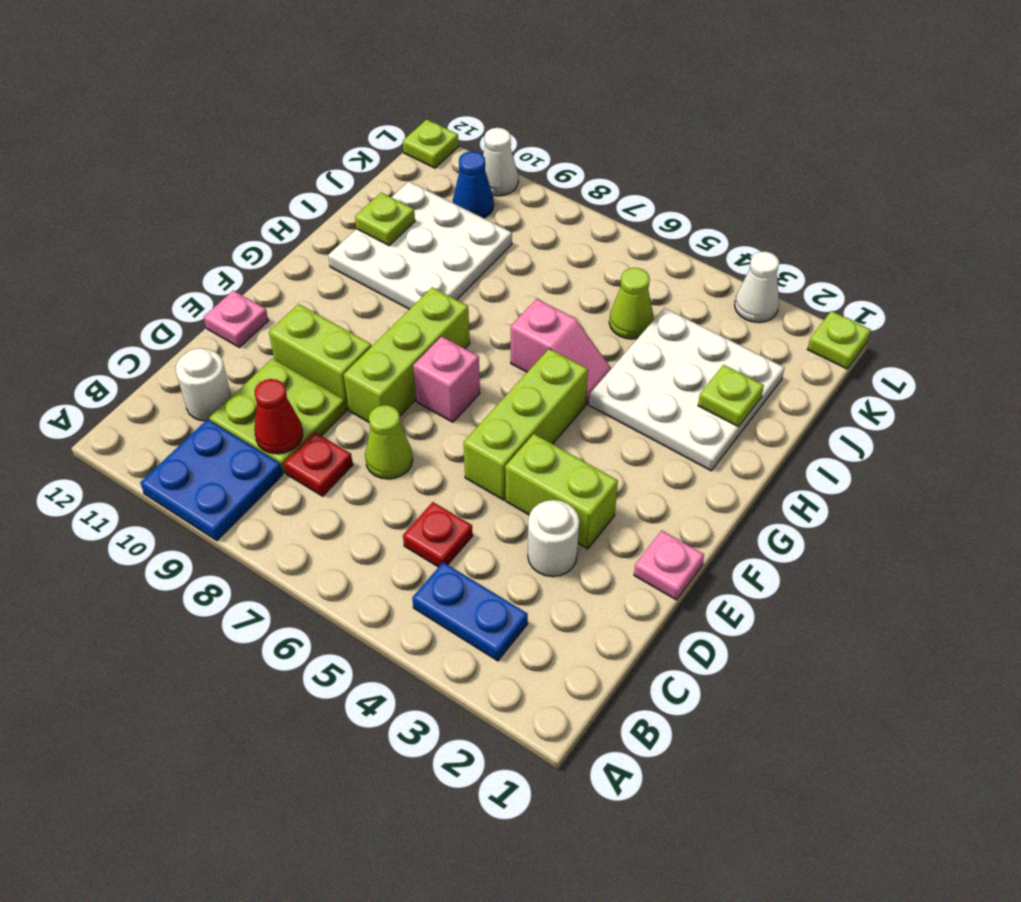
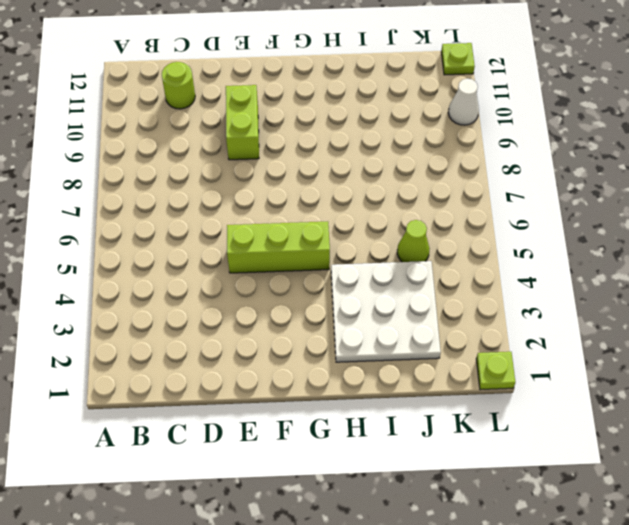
lime 1x1 round brick [162,62,195,109] -> white 1x1 round brick [176,348,231,421]
none -> blue 2x2 plate [140,419,283,541]
none -> blue 1x2 plate [412,562,528,661]
none -> red 1x1 plate [403,502,473,567]

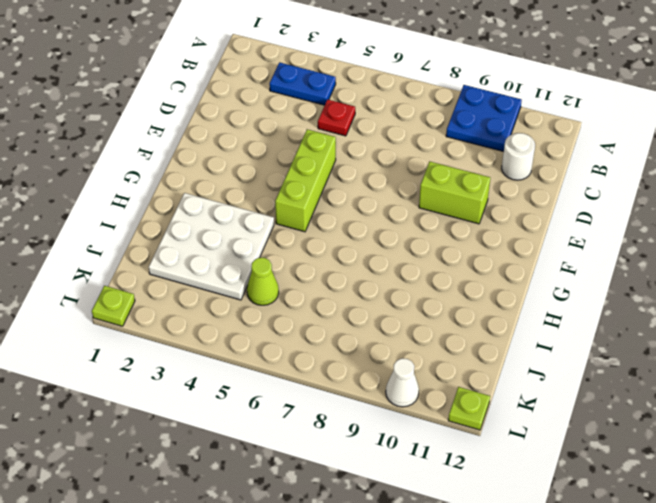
none -> red 1x1 plate [284,432,353,496]
none -> lime 2x2 plate [209,359,346,473]
none -> white 1x1 round brick [528,500,579,577]

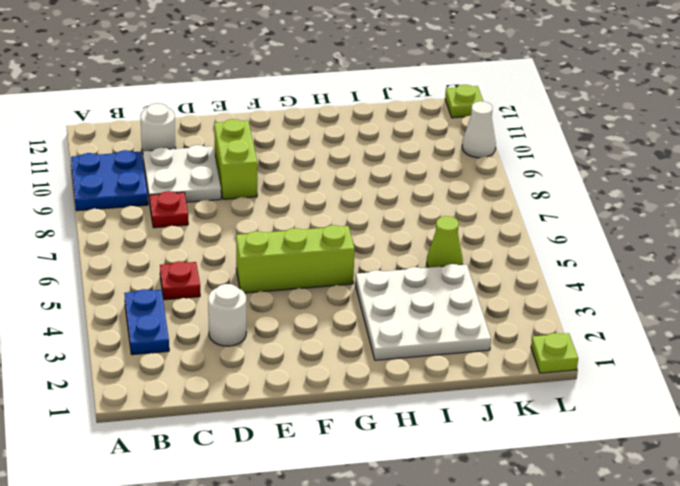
white 2x2 plate [143,145,221,203] -> lime 2x2 plate [209,359,346,473]
none -> lime 1x1 cone [365,405,413,479]
none -> pink 1x1 plate [634,531,704,600]
none -> lime 1x2 brick [505,434,618,549]

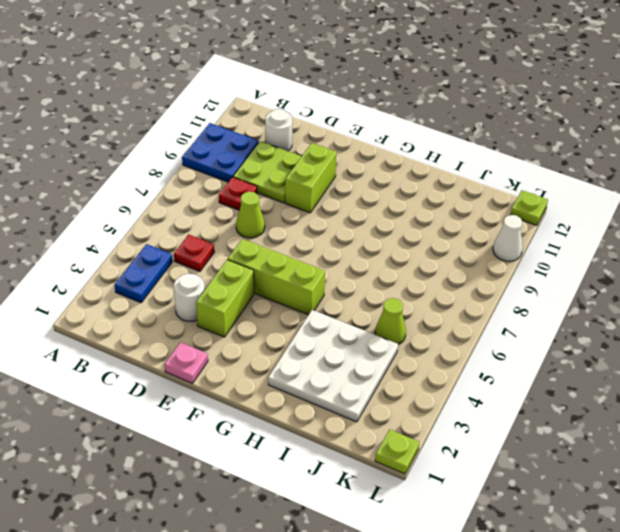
none -> lime 1x3 brick [344,287,470,422]
none -> pink 1x1 plate [204,291,268,347]
none -> pink 1x1 brick [413,336,480,422]

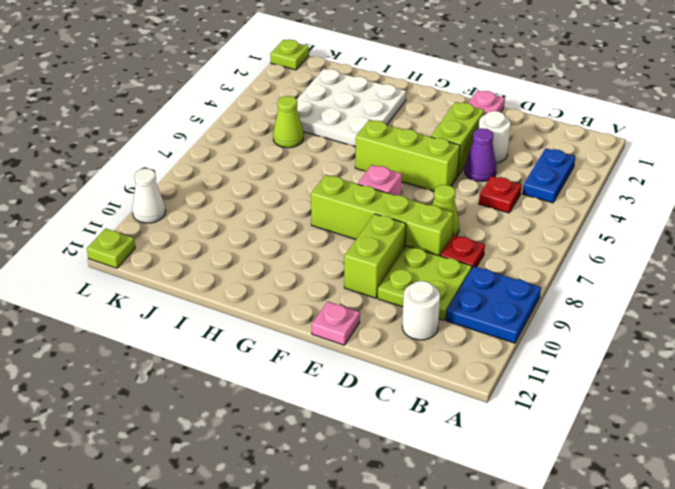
purple 1x1 cone [465,128,496,181] -> none
lime 1x4 brick [311,175,453,256] -> lime 1x3 brick [344,287,470,422]
none -> pink 1x2 slope [511,299,612,404]
none -> white 3x3 plate [328,182,512,309]
none -> blue 1x1 cone [453,151,494,218]

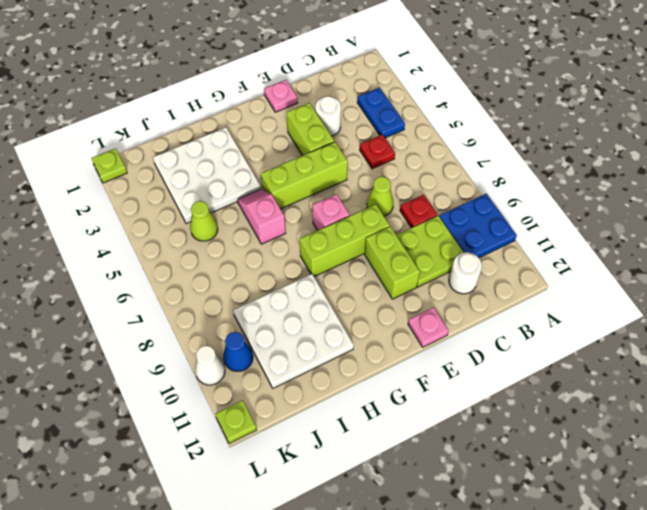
none -> white 1x1 cone [735,252,779,323]
none -> red 1x1 cone [254,379,303,454]
none -> lime 1x1 plate [698,365,764,427]

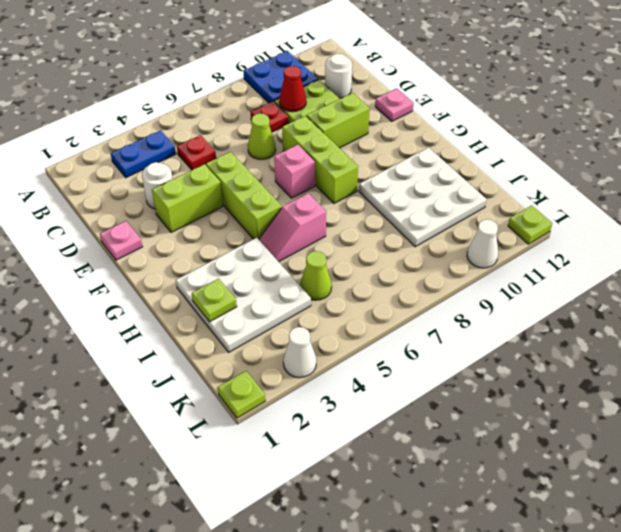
none -> blue 1x1 cone [453,151,494,218]
none -> lime 1x1 plate [355,193,415,245]

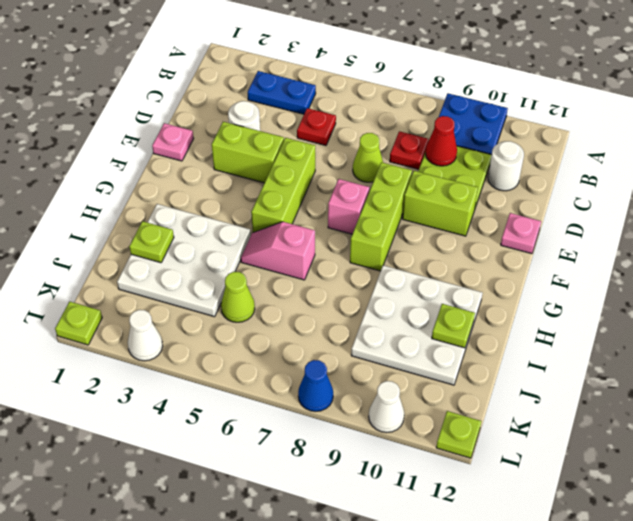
blue 1x1 cone [298,360,333,412] -> blue 1x1 cone moved to [453,151,494,218]

